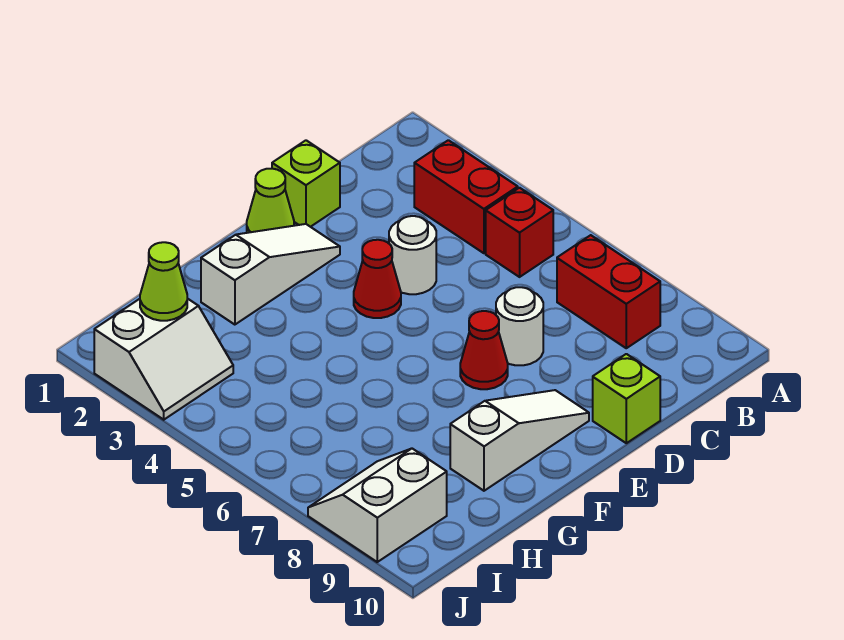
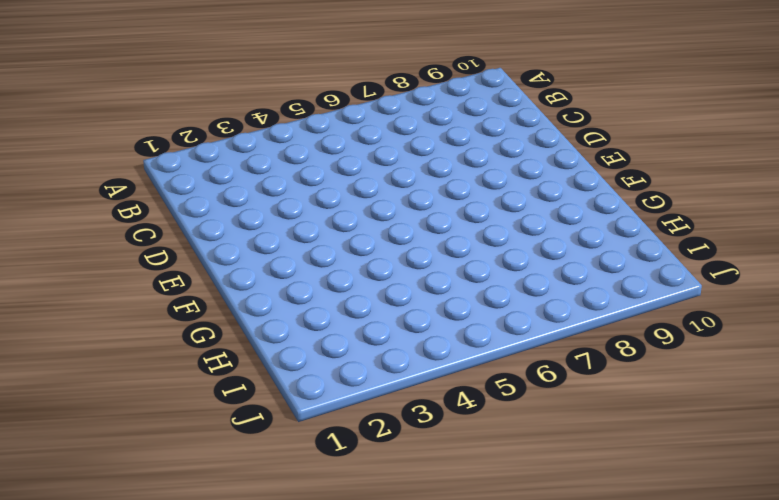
none -> red 1x2 brick [414,140,518,253]
none -> red 1x1 brick [486,188,553,277]
none -> red 1x2 brick [557,235,660,348]

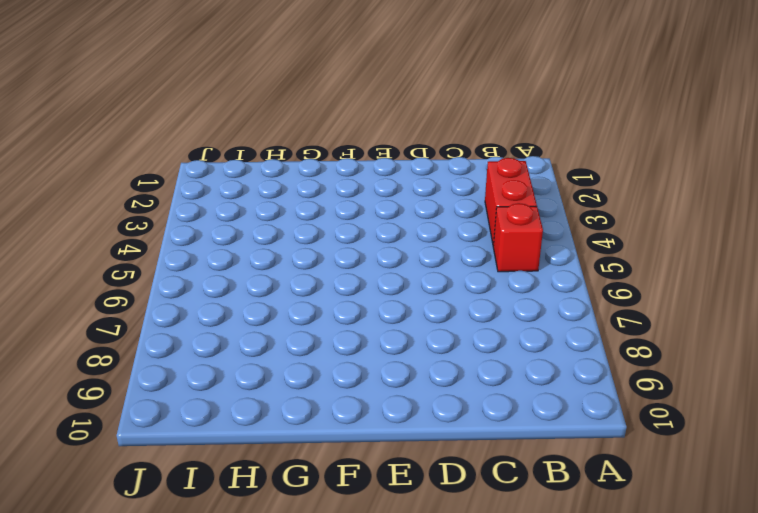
none -> red 1x2 brick [557,235,660,348]
none -> lime 1x1 brick [272,140,340,227]
none -> white 1x1 round brick [389,216,436,294]

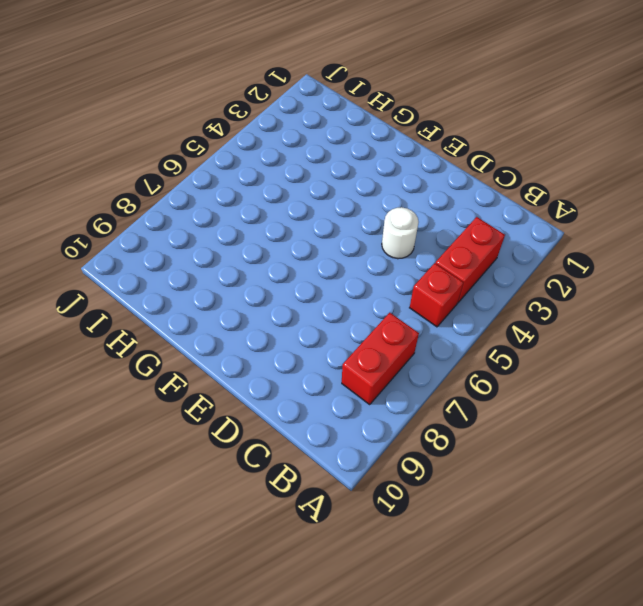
none -> lime 1x1 brick [272,140,340,227]
none -> white 1x1 round brick [496,287,543,365]
none -> lime 1x1 brick [593,354,660,443]

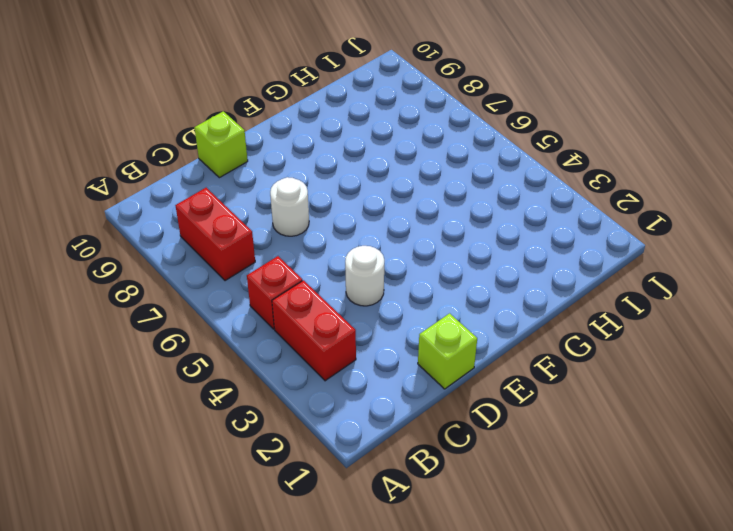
none -> lime 1x1 cone [247,169,294,233]
none -> white 1x3 slope [201,224,340,325]
none -> red 1x1 cone [354,240,401,318]

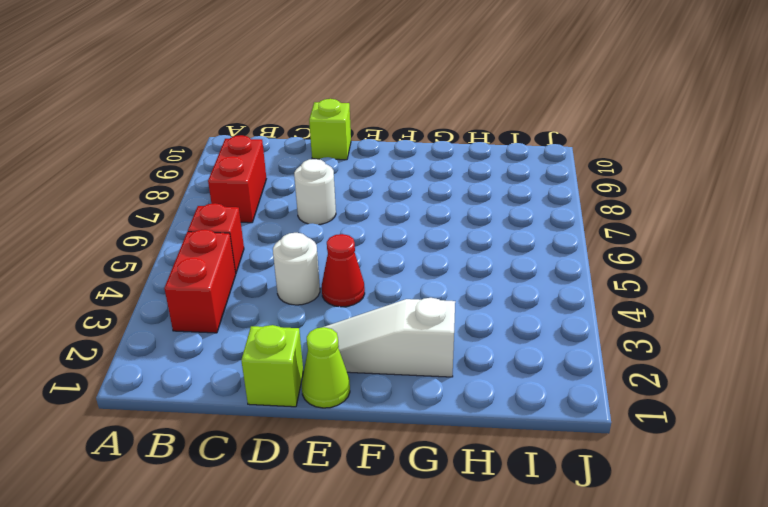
none -> red 1x1 cone [460,311,508,389]
none -> white 1x3 slope [450,390,589,491]
none -> white 2x2 slope [94,298,233,420]

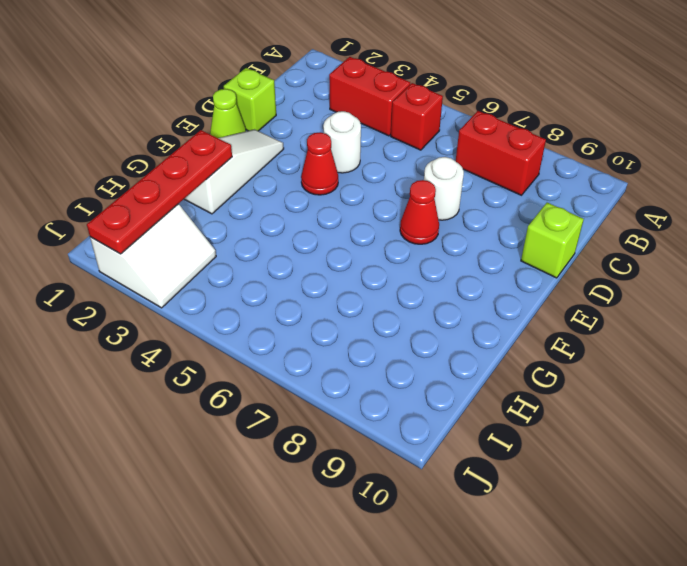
red 1x4 plate [87,130,232,254] -> lime 1x1 cone [140,242,187,321]
none -> white 1x3 slope [450,390,589,491]
none -> white 2x2 slope [308,449,447,562]

